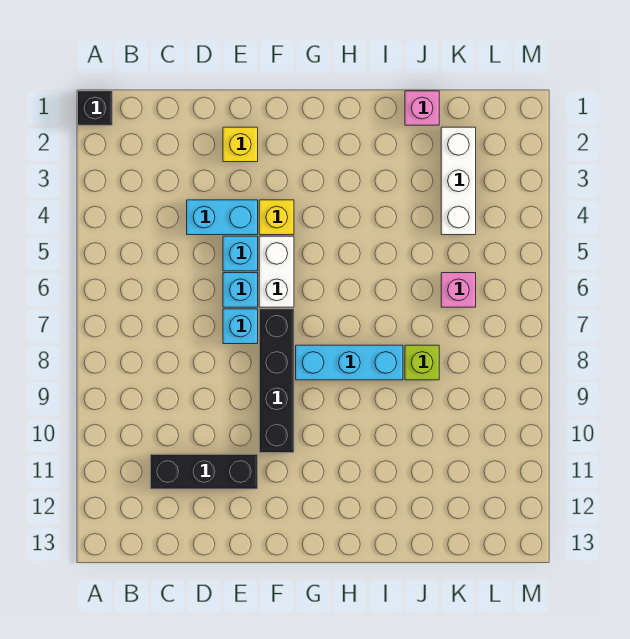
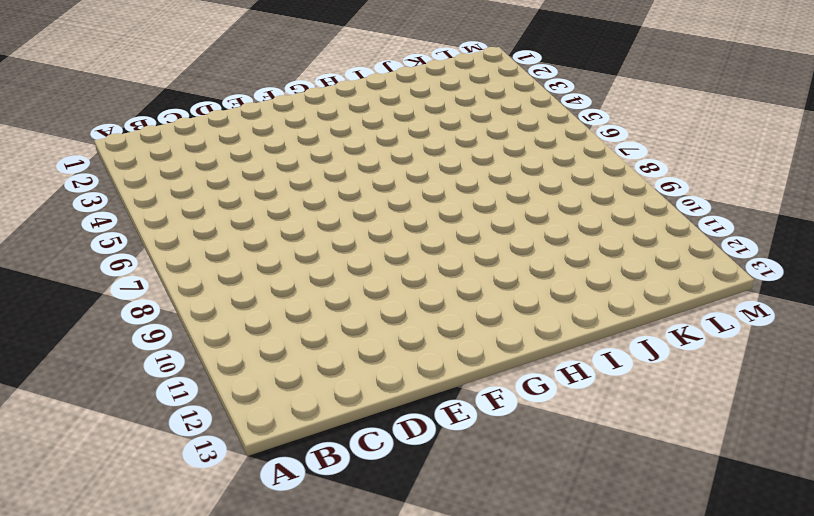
none -> black 1x1 brick [78,91,112,125]
none -> black 1x3 brick [150,454,258,489]
none -> cyan 1x2 brick [187,200,258,235]

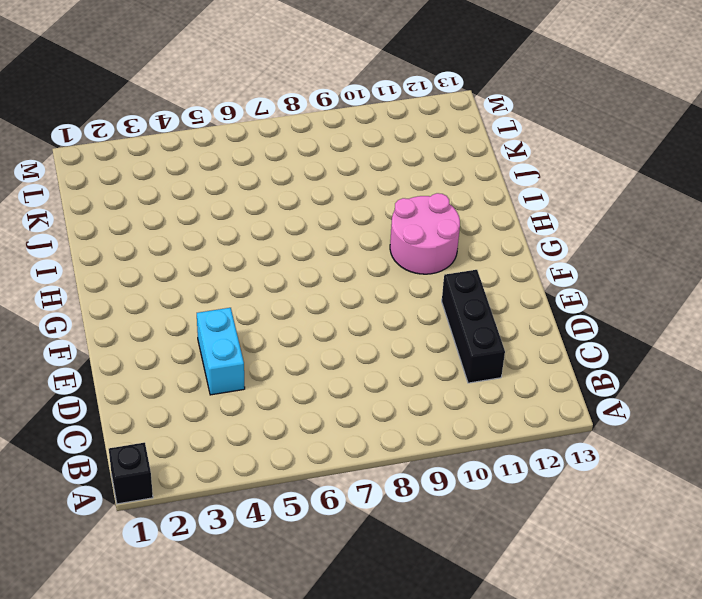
pink 2x2 round brick [390,193,460,274] -> none
none -> yellow 1x1 brick [223,127,258,162]
none -> cyan 1x1 brick [223,236,258,271]
none -> cyan 1x1 brick [223,273,258,307]

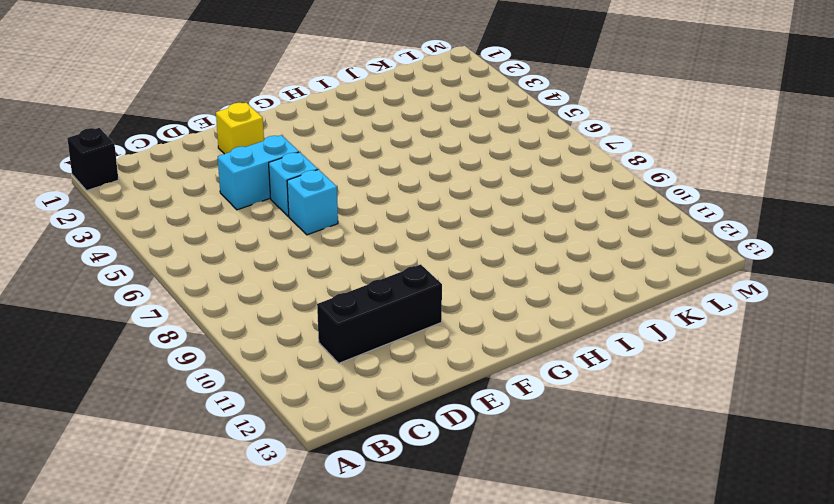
none -> cyan 1x1 brick [223,309,258,344]
none -> yellow 1x1 brick [259,200,294,235]
none -> white 1x2 brick [259,236,294,307]

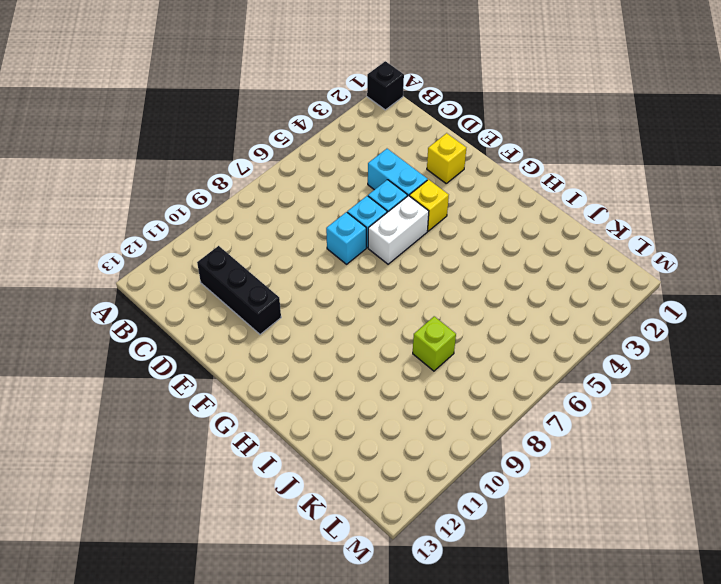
none -> black 1x4 brick [259,309,294,453]
none -> cyan 1x3 brick [296,345,403,380]
none -> pink 1x1 brick [405,91,439,125]

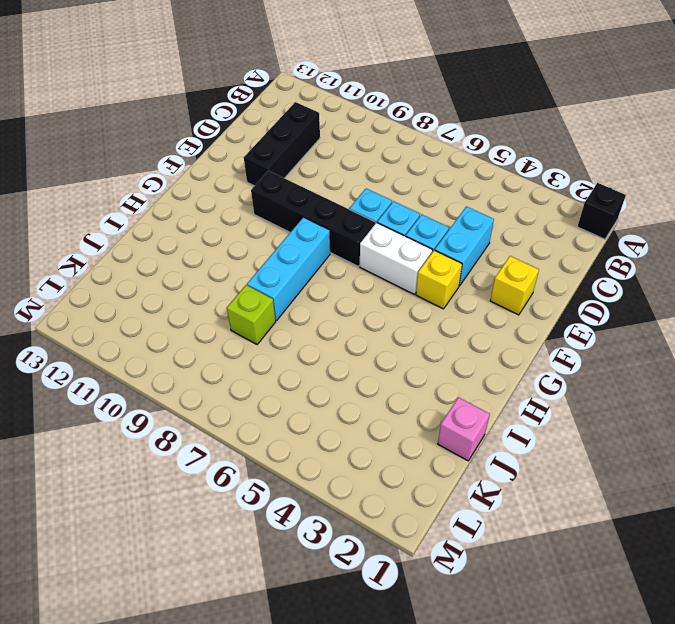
none -> white 1x3 brick [441,127,476,235]
none -> pink 1x1 brick [441,273,476,307]

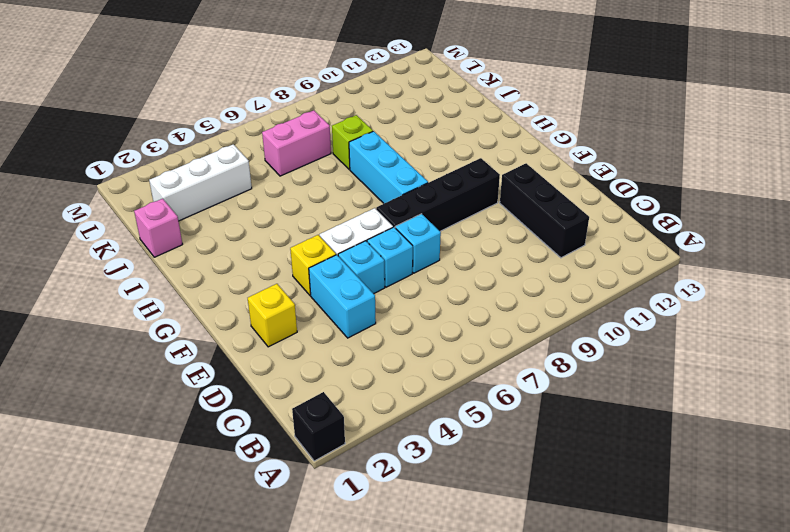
pink 1x2 brick [262,110,331,176] -> pink 1x1 brick [441,273,476,307]

